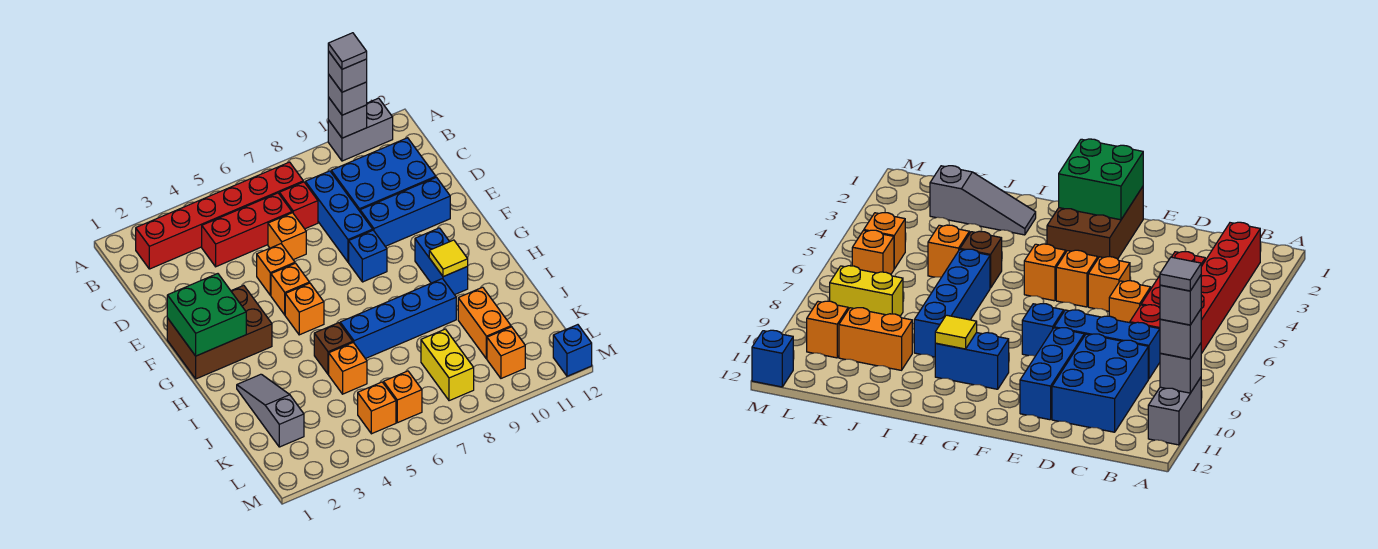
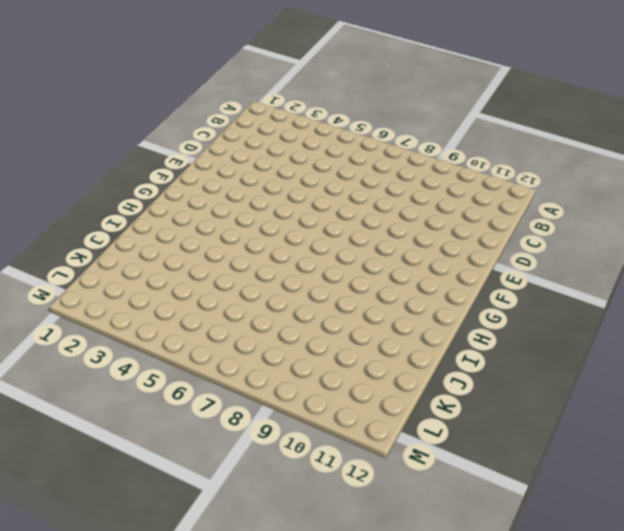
none -> grey 1x2 brick [328,98,393,161]
none -> red 1x6 brick [136,162,303,269]
none -> red 1x3 brick [202,193,292,267]
none -> red 1x1 brick [279,182,318,229]

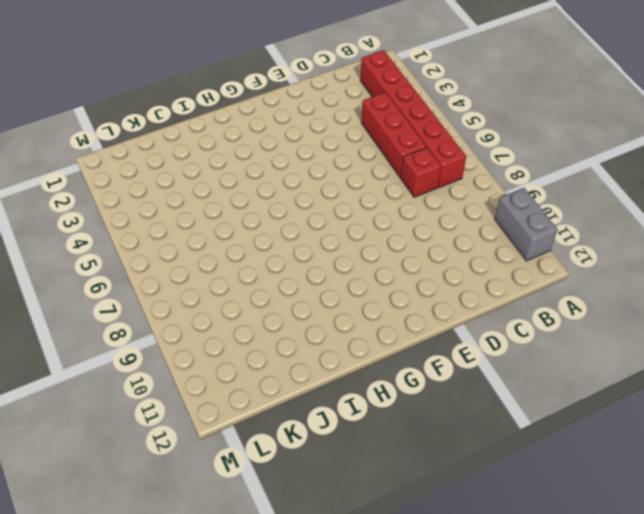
none -> blue 1x3 brick [305,171,373,262]
none -> blue 2x3 brick [331,138,436,211]
none -> orange 1x1 brick [268,213,306,260]
none -> orange 1x1 brick [257,244,295,295]

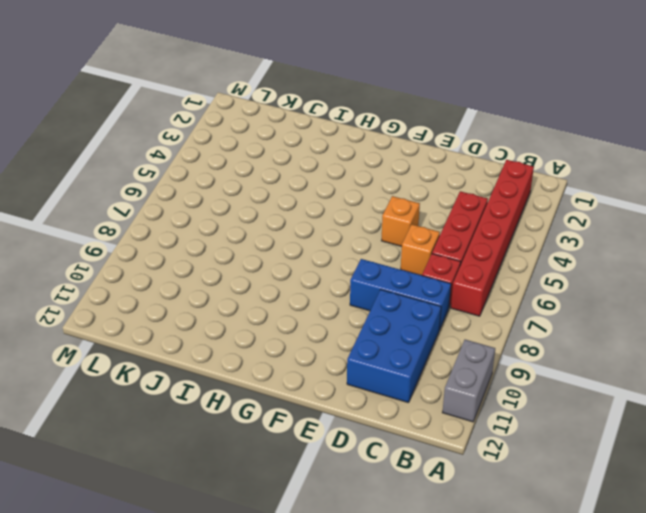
none -> blue 1x3 brick [360,177,450,246]
none -> brown 2x3 brick [167,285,272,379]
none -> orange 1x1 brick [271,263,309,315]
none -> blue 1x1 brick [349,230,387,282]

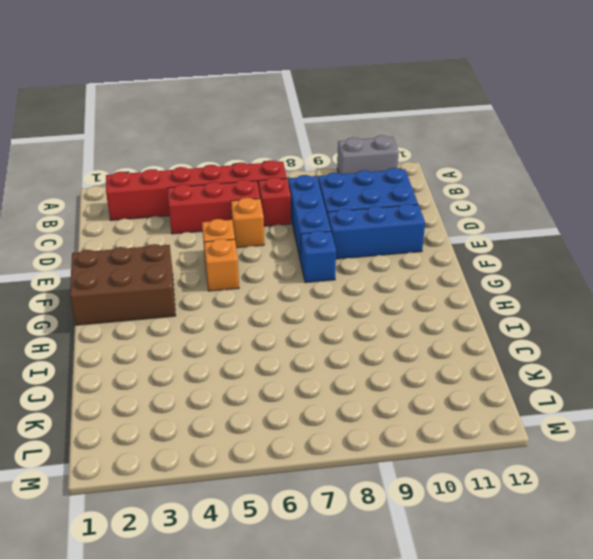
none -> orange 1x1 brick [285,283,324,335]
none -> blue 1x2 brick [415,228,468,295]
none -> grey 1x3 slope [237,374,304,447]
none -> brown 1x1 brick [314,323,353,374]

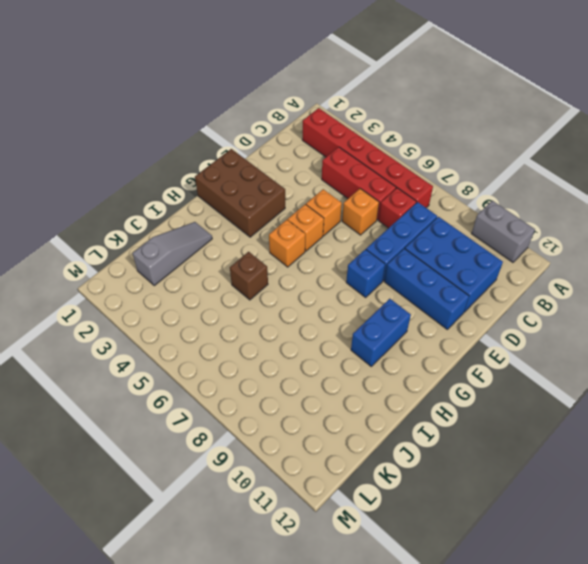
none -> blue 1x4 brick [340,279,456,359]
none -> orange 1x1 brick [329,343,367,394]
none -> orange 1x2 brick [458,287,511,359]
none -> yellow 1x2 brick [421,329,474,401]

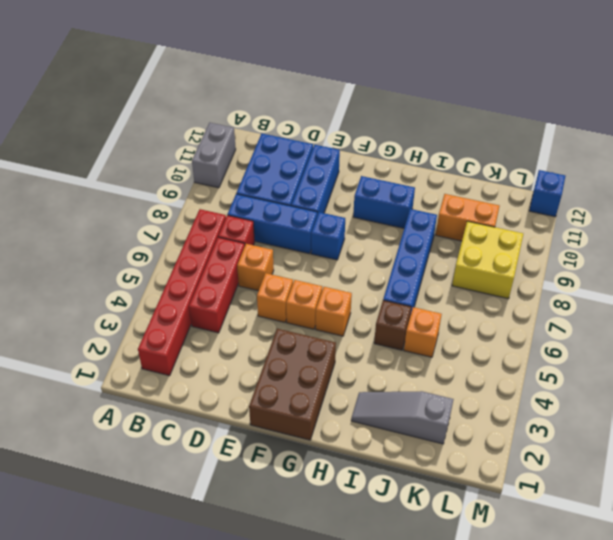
yellow 2x2 brick [452,221,523,299] -> yellow 1x2 brick [421,329,474,401]
none -> orange 1x1 brick [358,382,396,434]
none -> orange 1x1 brick [384,371,422,423]
none -> orange 1x1 brick [487,327,525,378]
none -> grey 1x1 brick [328,97,367,138]

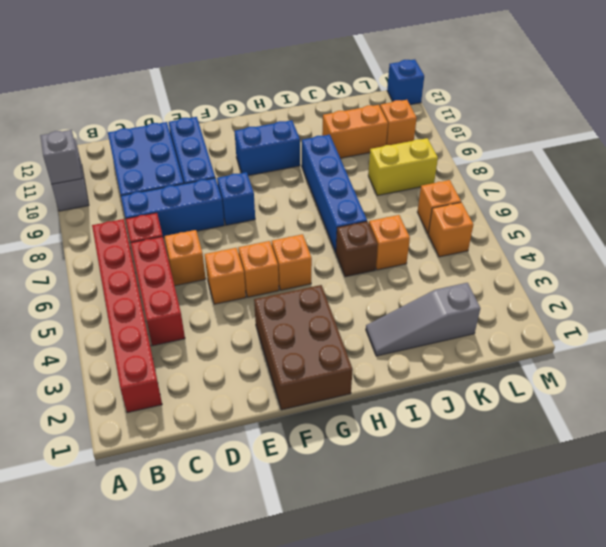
none -> green 2x2 brick [167,274,246,356]
none -> yellow 1x1 tile [429,240,468,277]
none -> grey 1x1 brick [328,74,367,115]
none -> grey 1x1 brick [328,51,367,92]

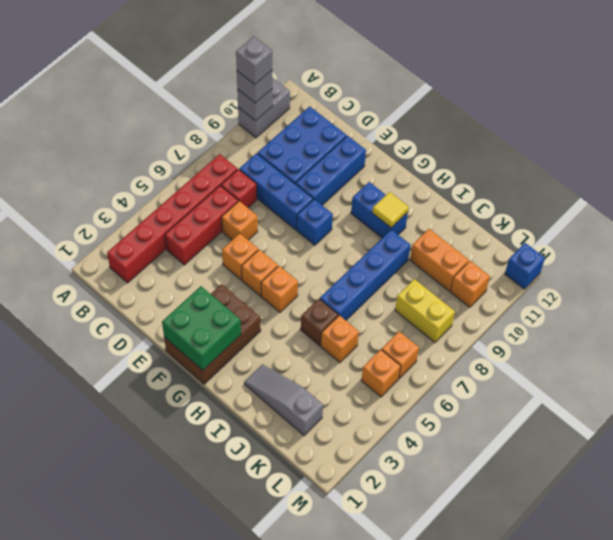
none -> grey 1x1 tile [328,33,367,69]

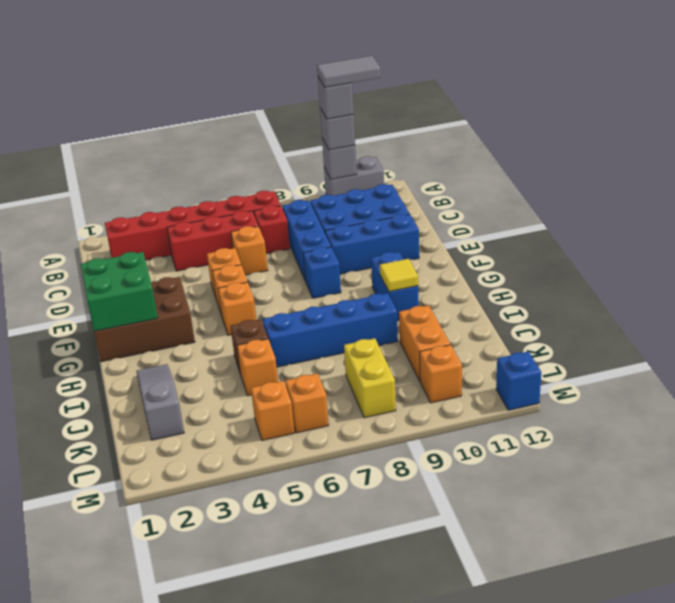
grey 1x2 tile [317,56,381,87] -> grey 1x1 tile [328,33,367,69]

